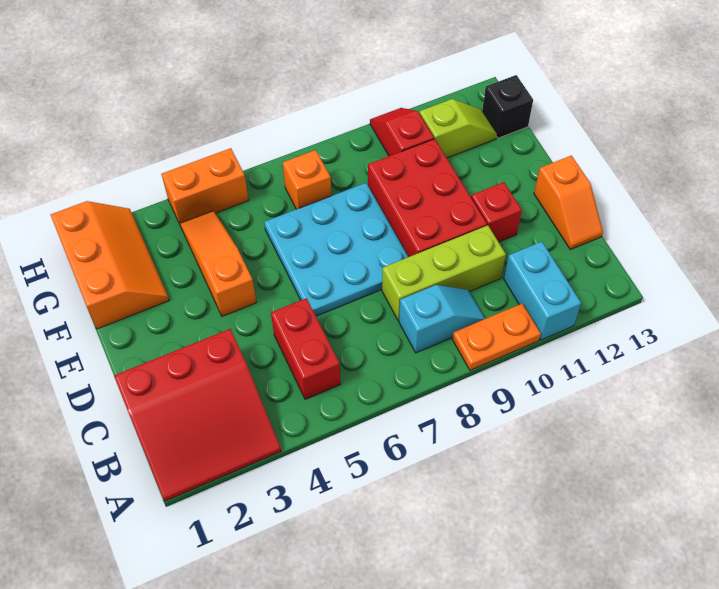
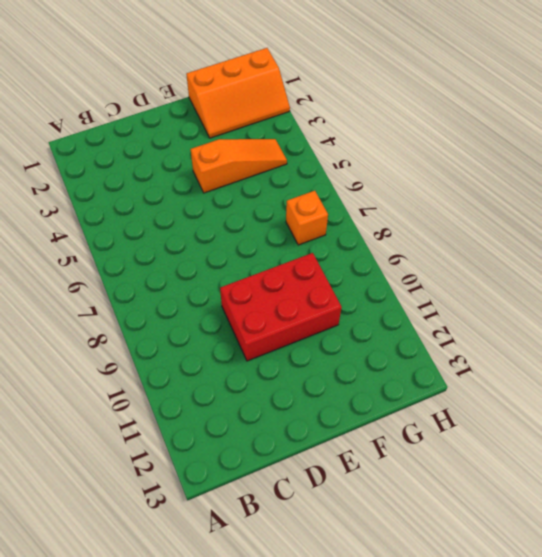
none -> red 3x3 slope [114,329,281,501]
none -> orange 1x2 plate [452,303,541,370]
none -> cyan 1x2 brick [504,242,581,340]

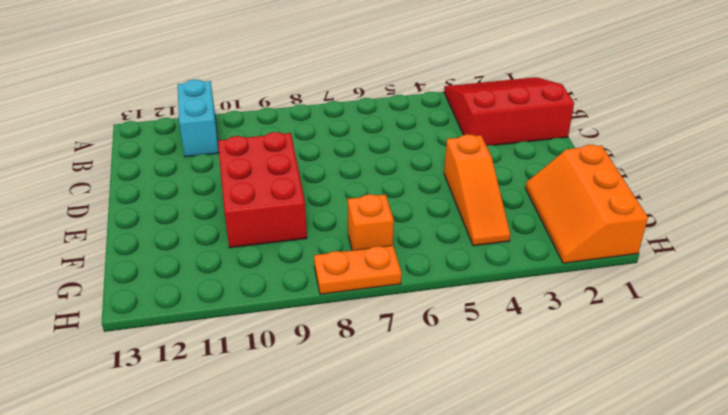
orange 1x2 plate [314,246,401,294] -> orange 1x2 plate moved to [452,303,541,370]
none -> red 1x2 brick [271,298,341,399]
none -> cyan 1x2 slope [399,285,485,353]
none -> lime 1x3 brick [382,225,506,321]

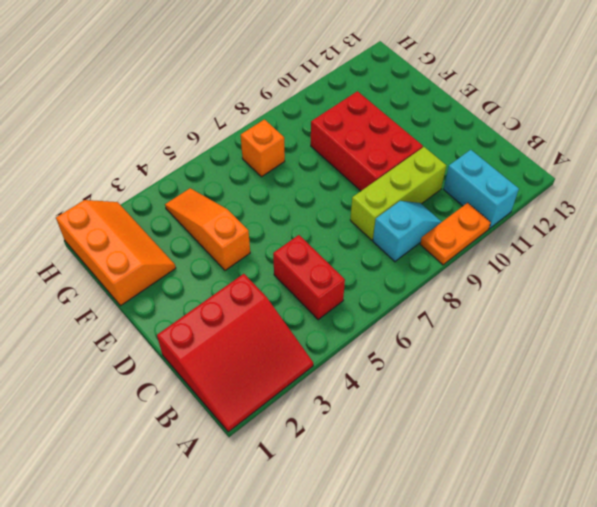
none -> orange 1x2 slope [534,156,603,250]
none -> cyan 3x3 plate [264,183,408,316]
none -> red 1x1 brick [471,182,522,242]

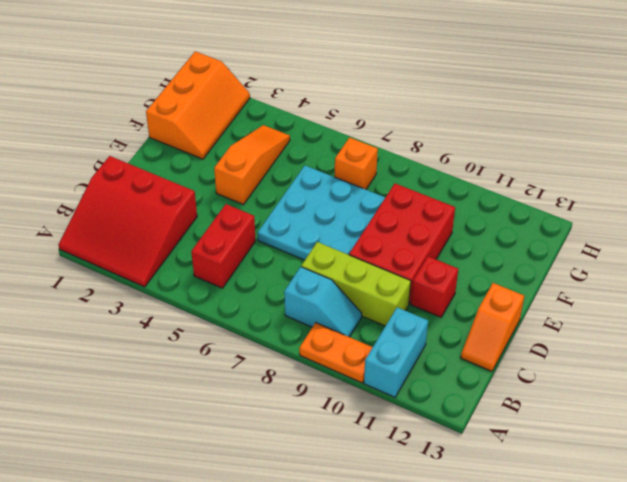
none -> red 1x2 slope [370,108,434,156]
none -> lime 1x2 slope [420,99,497,158]
none -> black 1x1 brick [482,75,533,138]

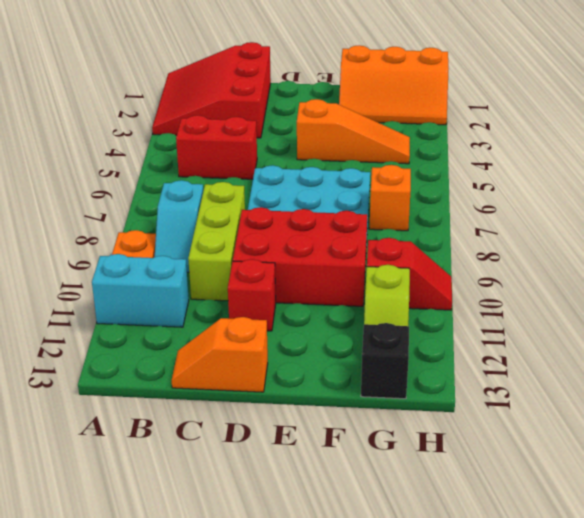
none -> orange 1x2 brick [161,148,249,224]

